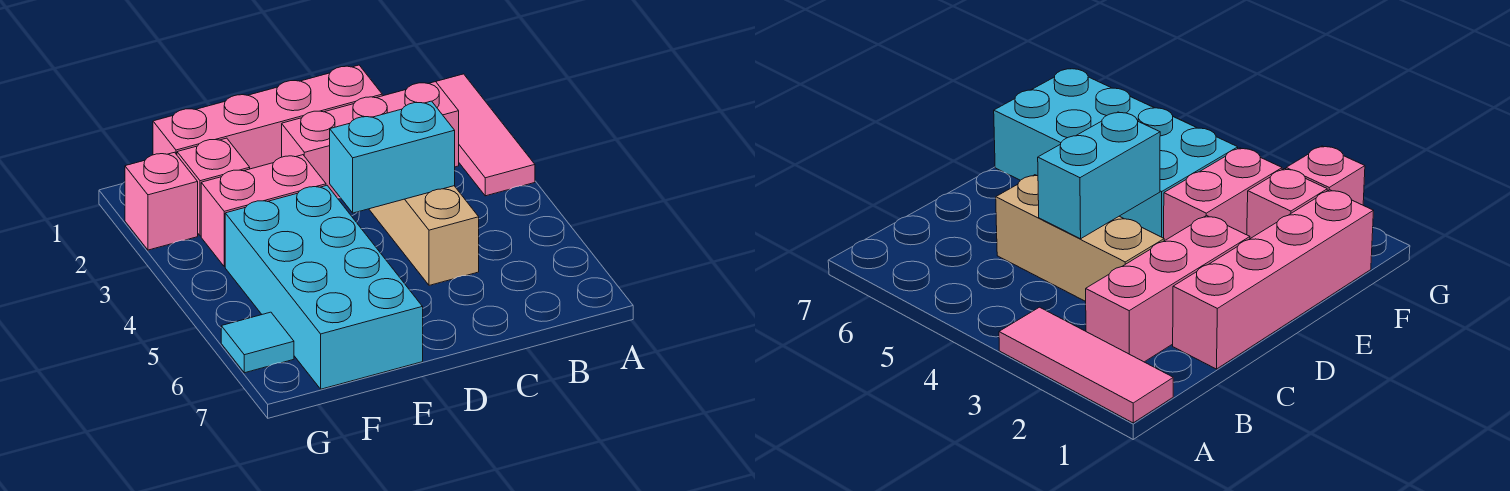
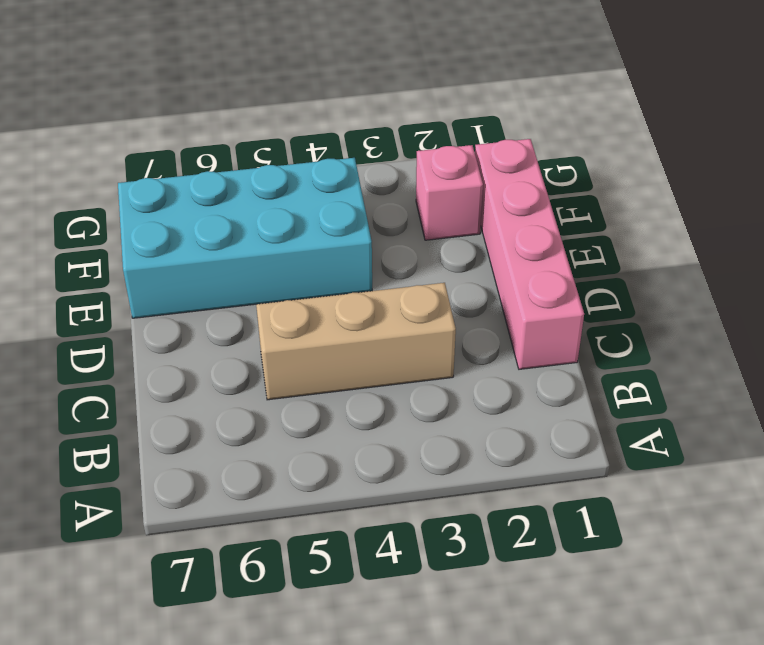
none -> pink 1x3 tile [436,74,535,196]
none -> pink 1x3 brick [282,82,459,198]

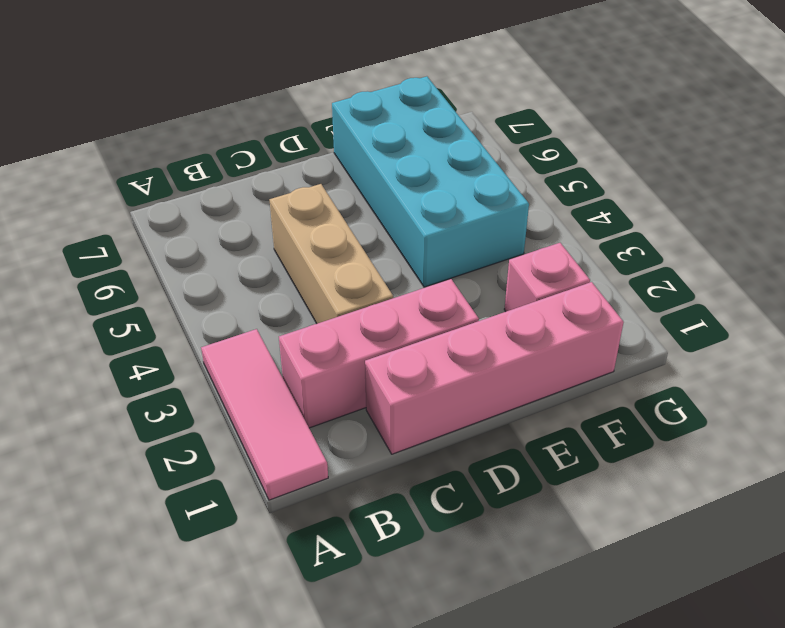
none -> pink 1x2 brick [201,155,326,267]
none -> pink 1x1 brick [125,152,198,250]

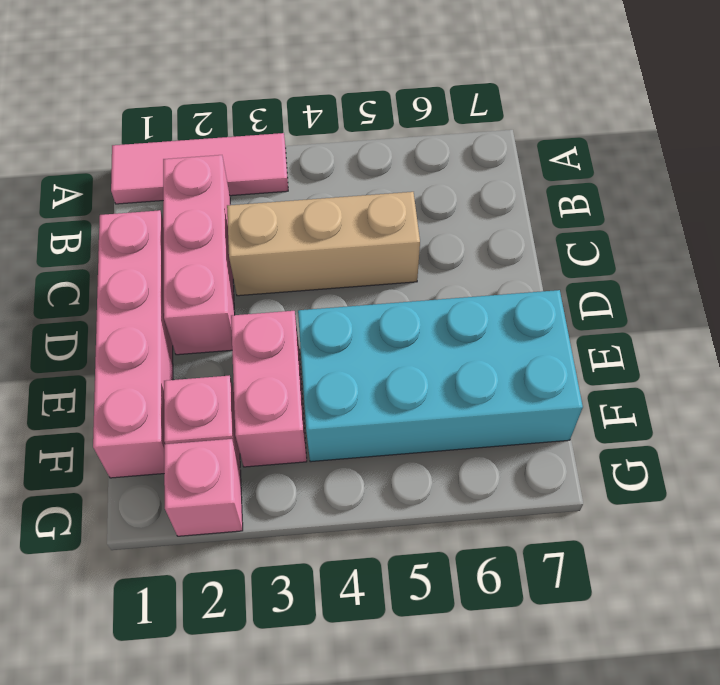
none -> cyan 1x1 tile [221,312,294,373]
none -> cyan 1x2 brick [330,101,455,213]

